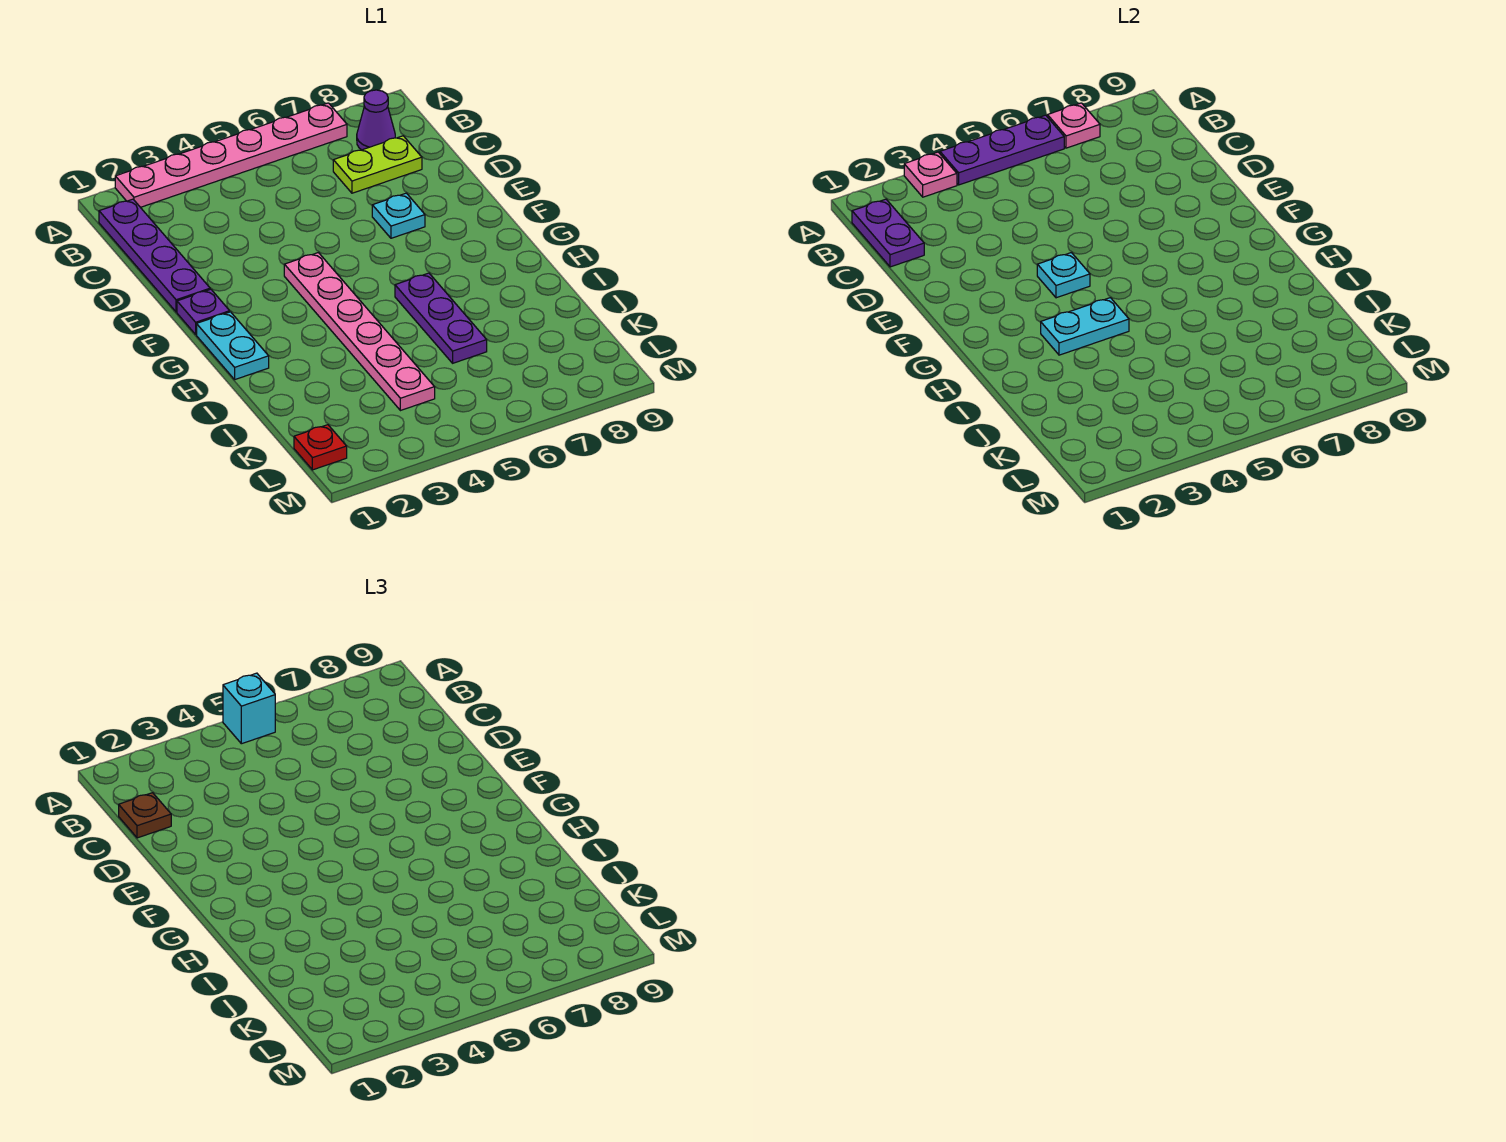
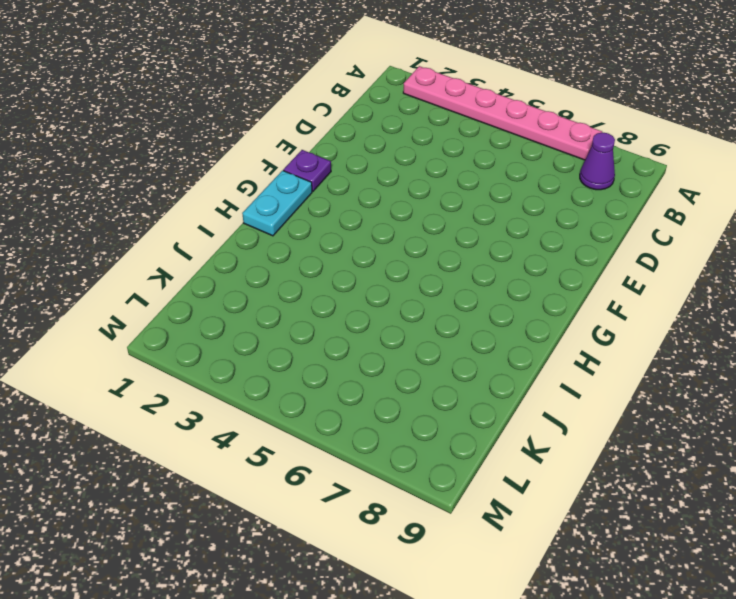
none -> purple 1x4 plate [99,199,210,312]
none -> lime 1x2 plate [333,136,422,193]
none -> cyan 1x1 plate [372,193,425,238]

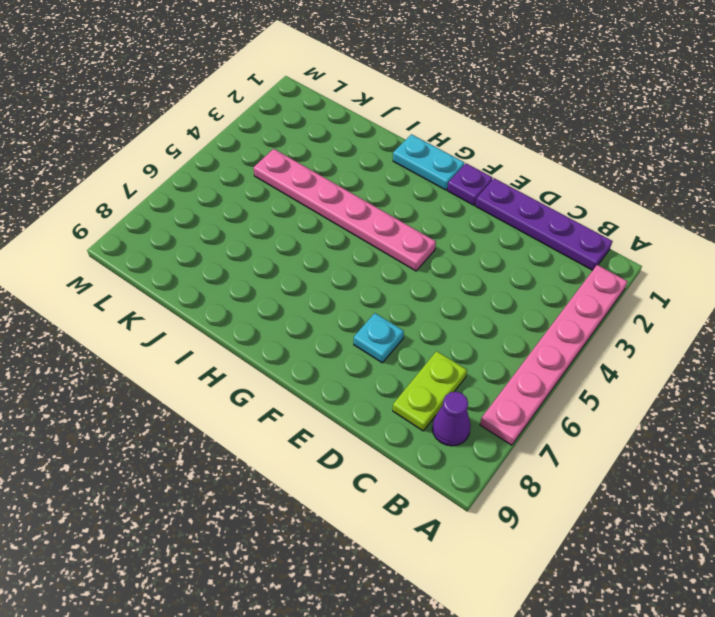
none -> purple 1x3 plate [395,273,487,363]
none -> red 1x1 plate [294,425,347,470]
none -> pink 1x1 plate [904,152,957,197]

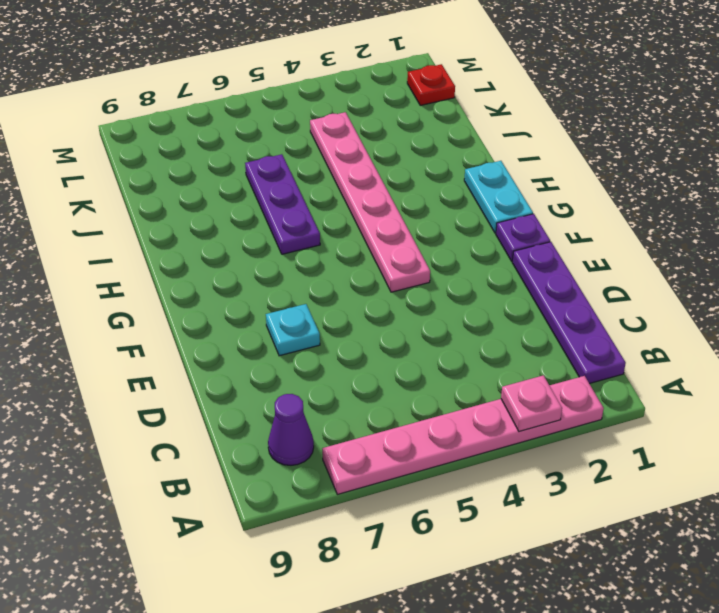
none -> lime 1x2 plate [333,136,422,193]
none -> purple 1x3 plate [940,115,1064,185]
none -> pink 1x1 plate [1047,103,1100,148]

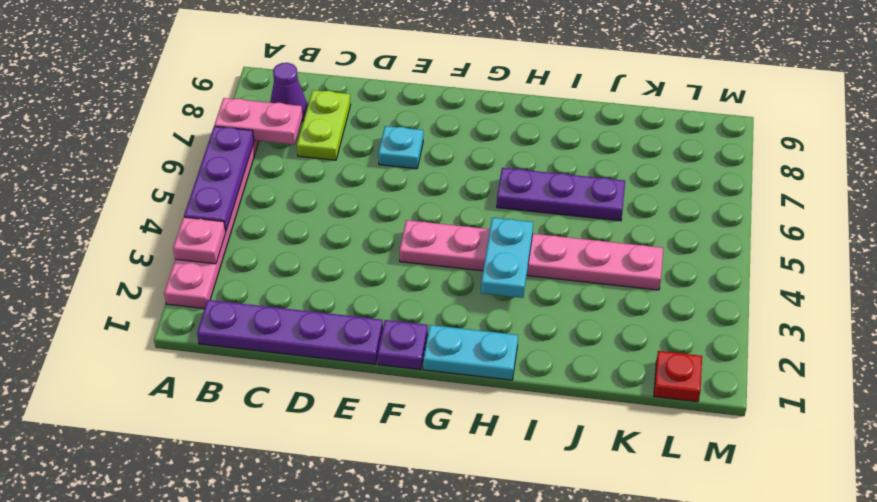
pink 1x2 plate [214,98,303,144] -> pink 1x1 plate [1047,103,1100,148]
none -> purple 1x2 plate [852,199,924,267]
none -> cyan 1x1 plate [1037,253,1090,298]
none -> cyan 1x1 brick [223,673,275,744]

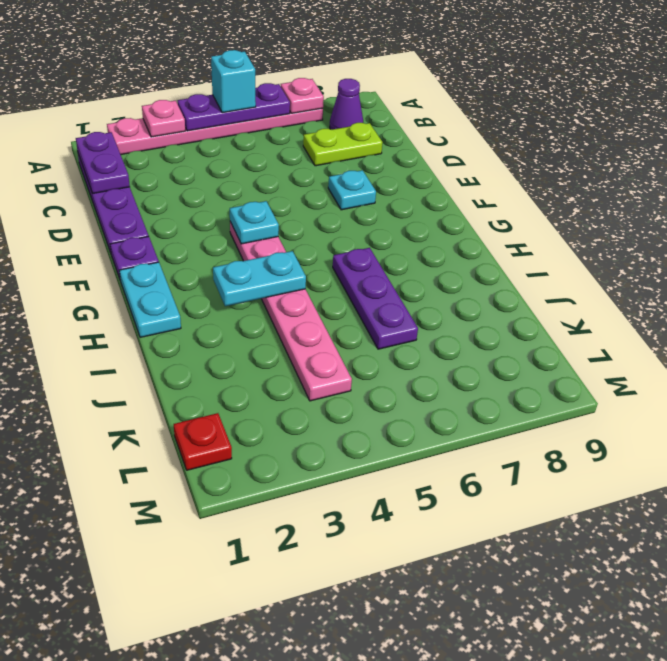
none -> brown 1x1 plate [119,793,171,838]

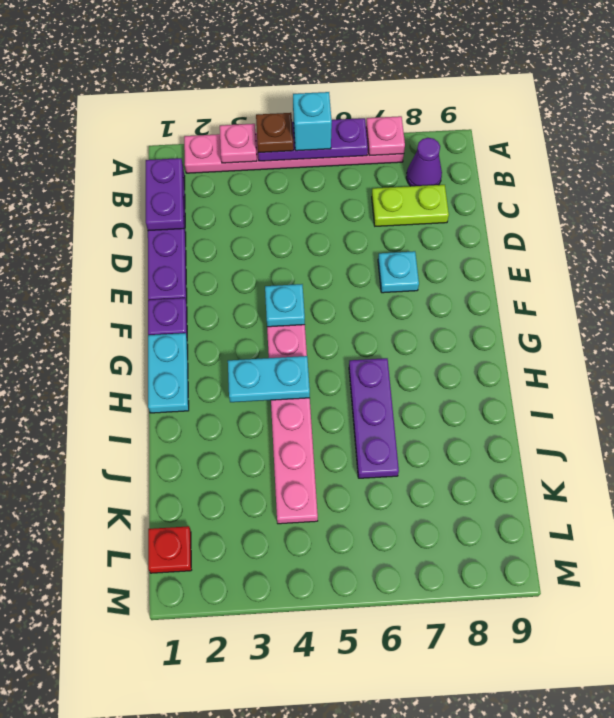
brown 1x1 plate [256,113,294,153] -> brown 1x1 plate moved to [119,793,171,838]

